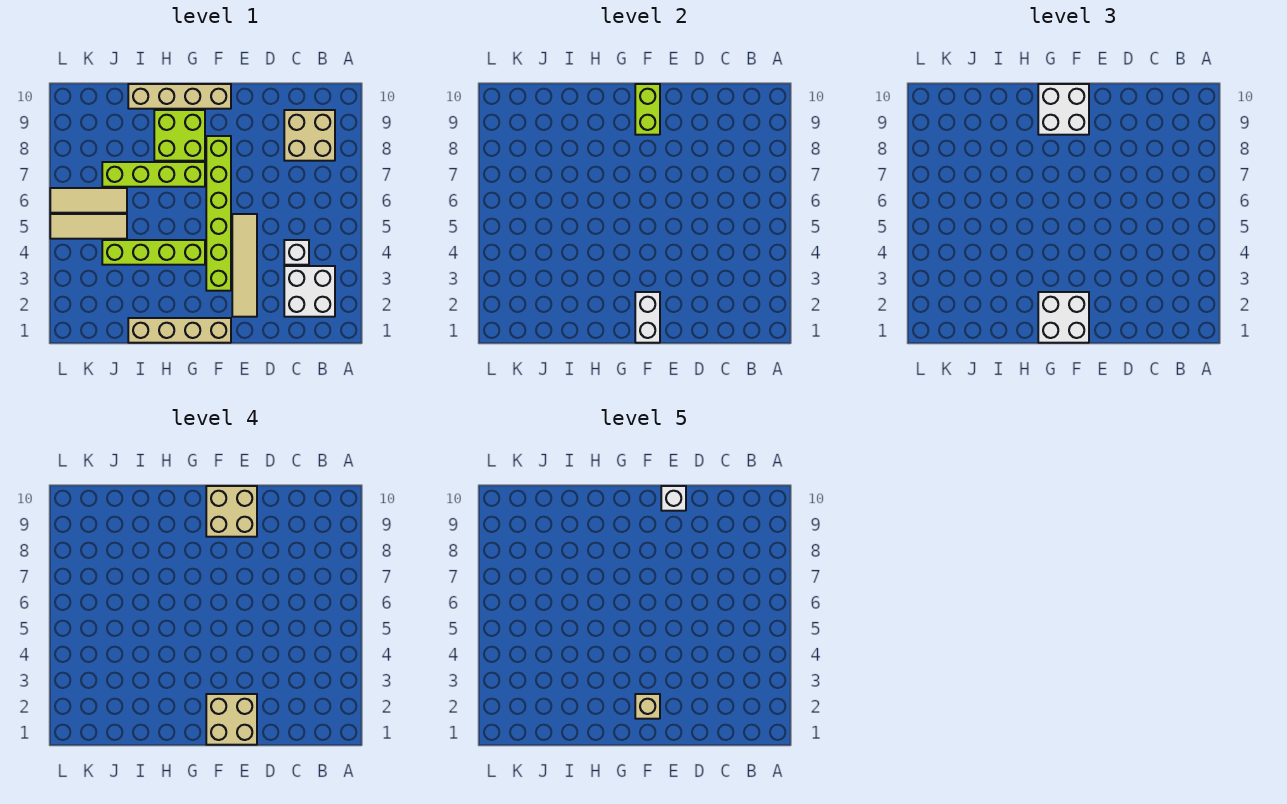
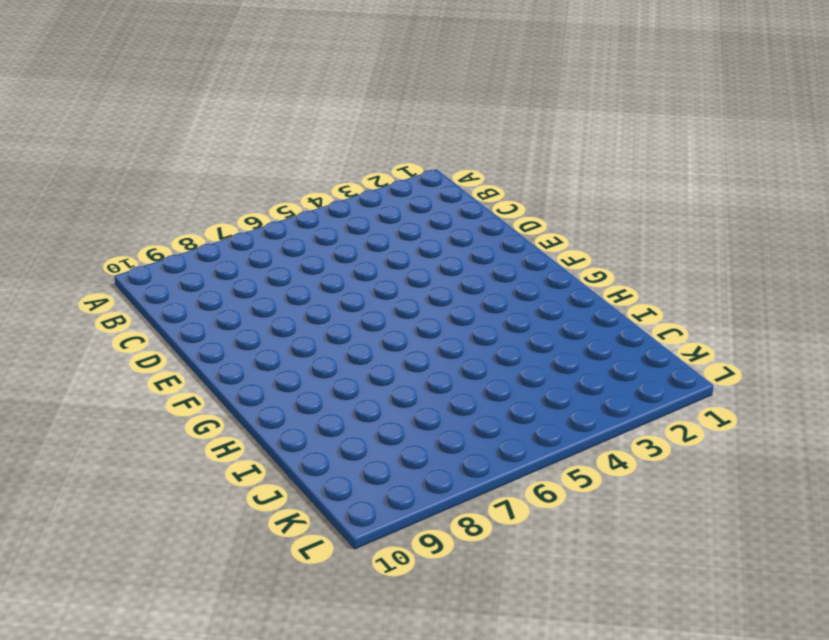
none -> white 2x2 brick [284,266,335,317]
none -> tan 2x2 brick [284,110,335,161]
none -> white 1x1 brick [284,240,309,265]

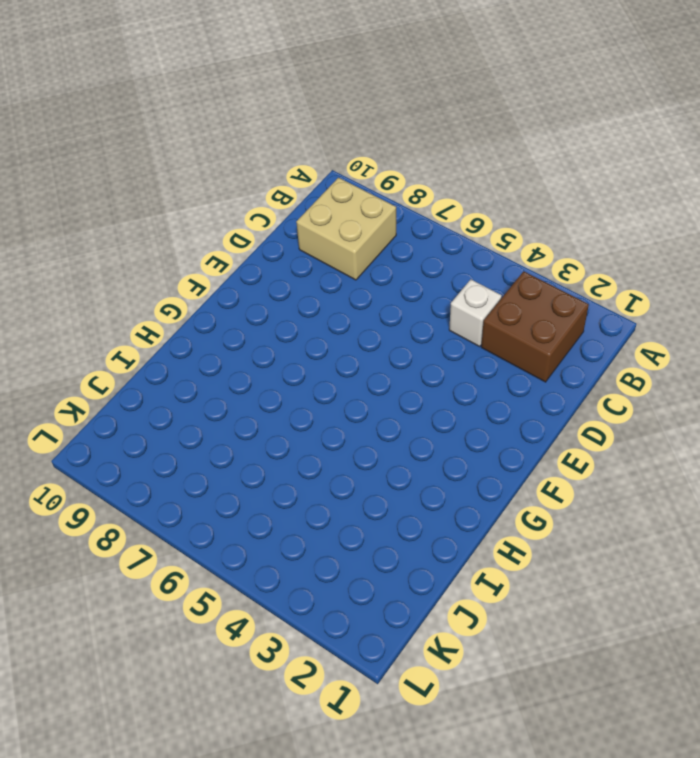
brown 2x2 brick [481,271,589,382] -> white 2x2 brick [284,266,335,317]
none -> tan 1x4 tile [232,214,257,317]
none -> tan 1x4 brick [128,318,231,343]
none -> lime 1x6 brick [206,136,231,291]

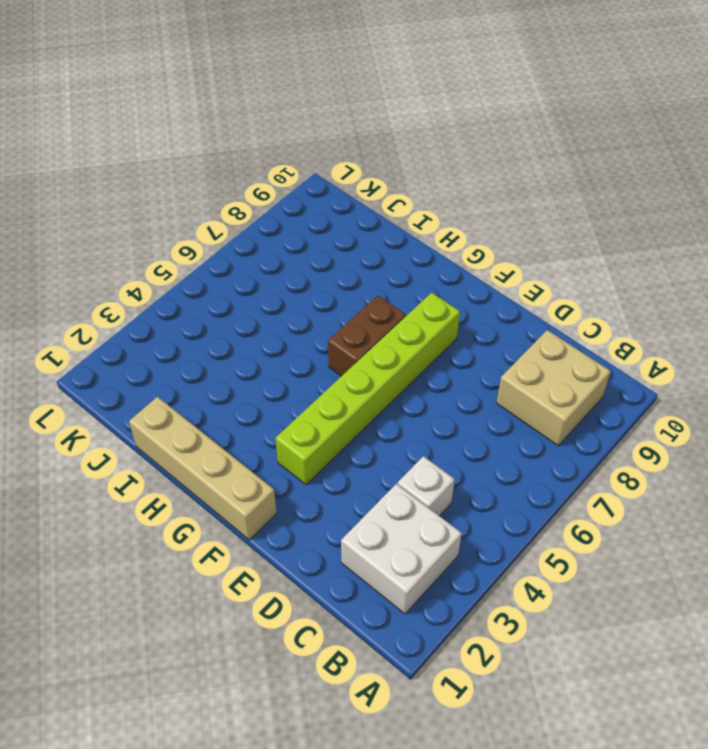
brown 1x2 brick [328,295,406,376] -> lime 1x4 brick [102,162,205,187]
none -> tan 1x4 tile [232,214,257,317]
none -> tan 1x4 brick [128,84,231,109]
none -> lime 1x4 brick [102,240,205,265]

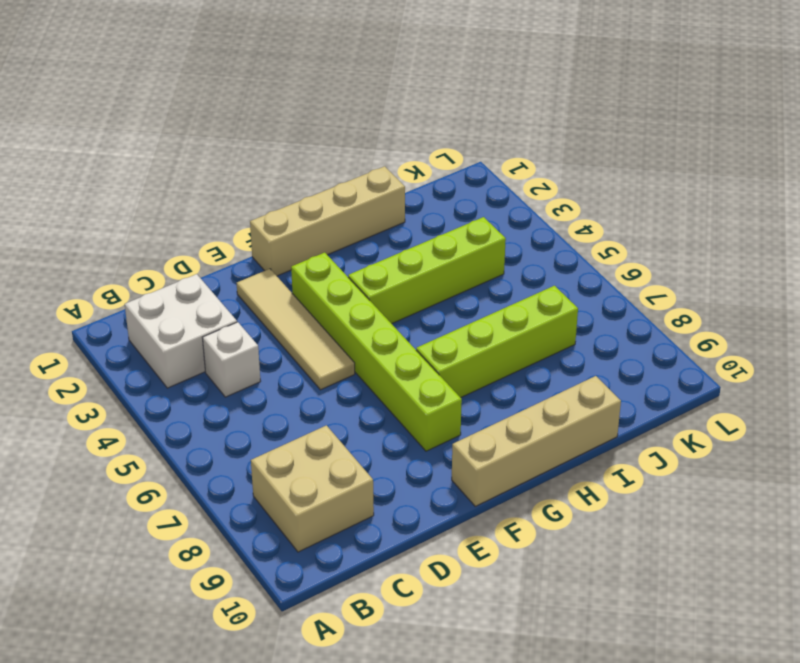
none -> lime 2x2 brick [154,110,205,161]
none -> tan 1x3 tile [50,214,127,239]
none -> tan 1x3 tile [50,188,127,213]

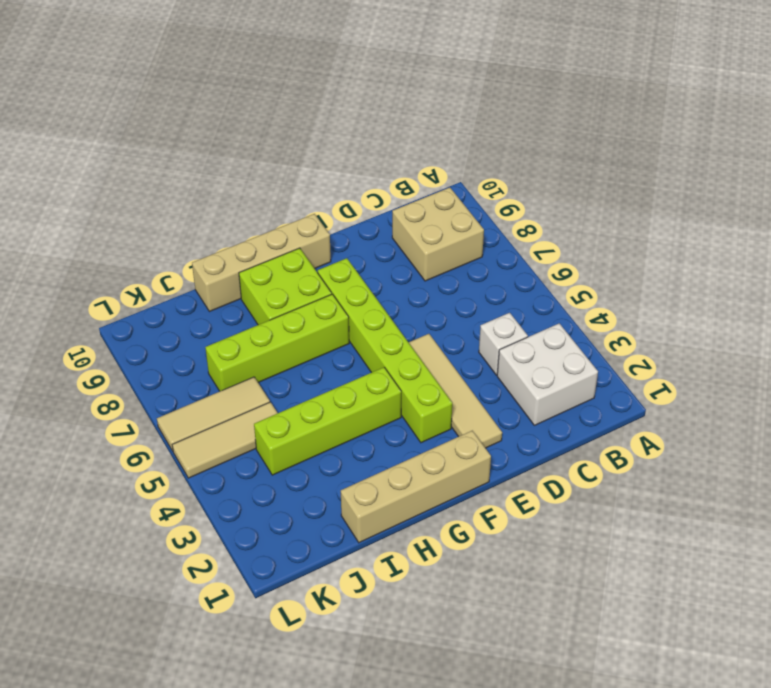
none -> white 1x2 brick [635,292,660,343]
none -> lime 1x2 brick [635,84,660,135]
none -> white 2x2 brick [1038,292,1089,343]

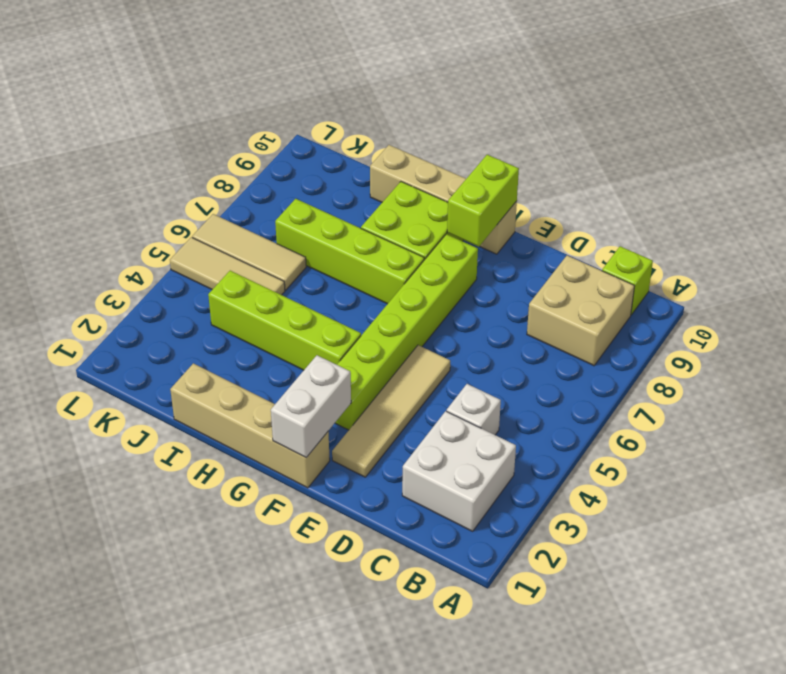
lime 1x1 brick [602,246,653,315] -> none
none -> white 2x2 brick [1038,292,1089,343]
none -> white 2x2 brick [1038,84,1089,135]
none -> tan 2x2 brick [206,694,257,745]

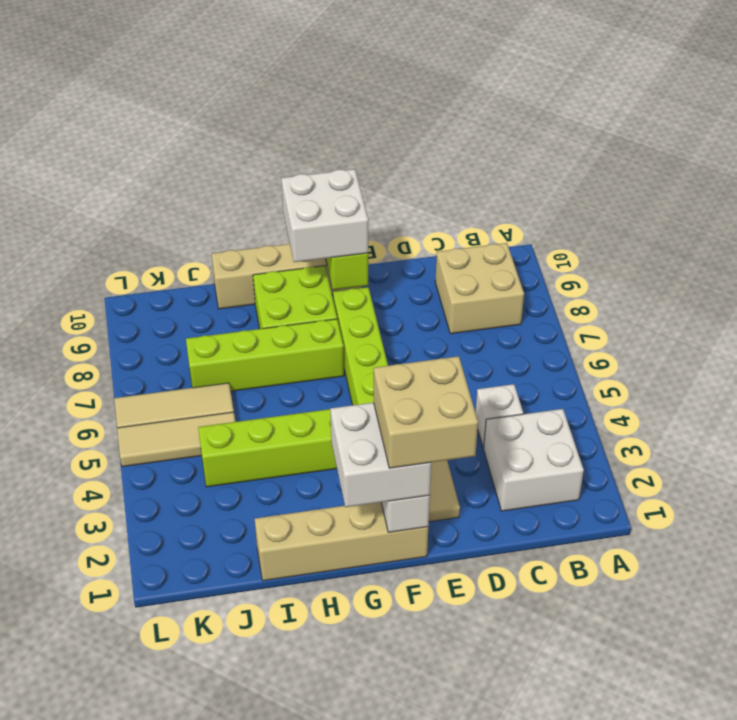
none -> tan 2x2 brick [206,486,257,537]
none -> white 1x1 brick [661,486,686,511]
none -> tan 1x1 brick [635,694,660,719]

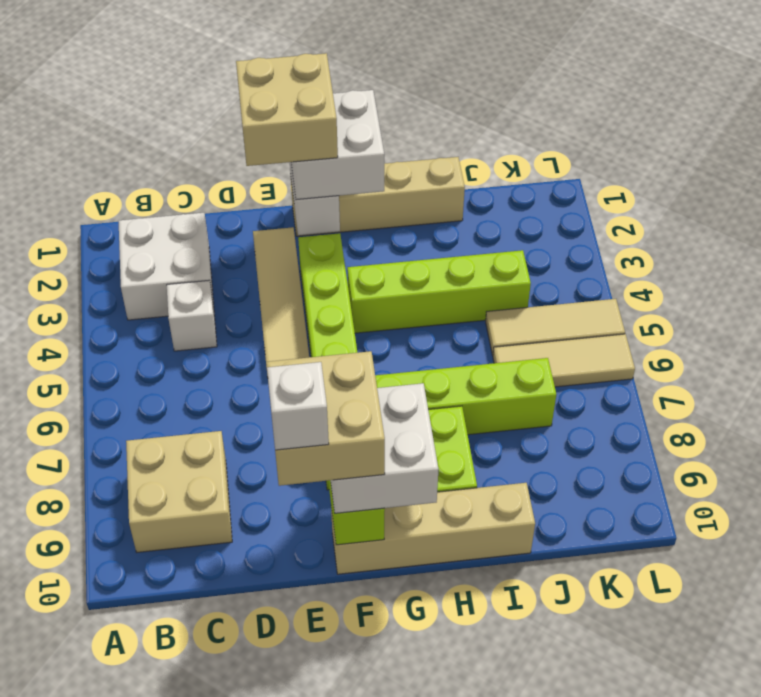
none -> tan 1x1 brick [635,694,660,719]

